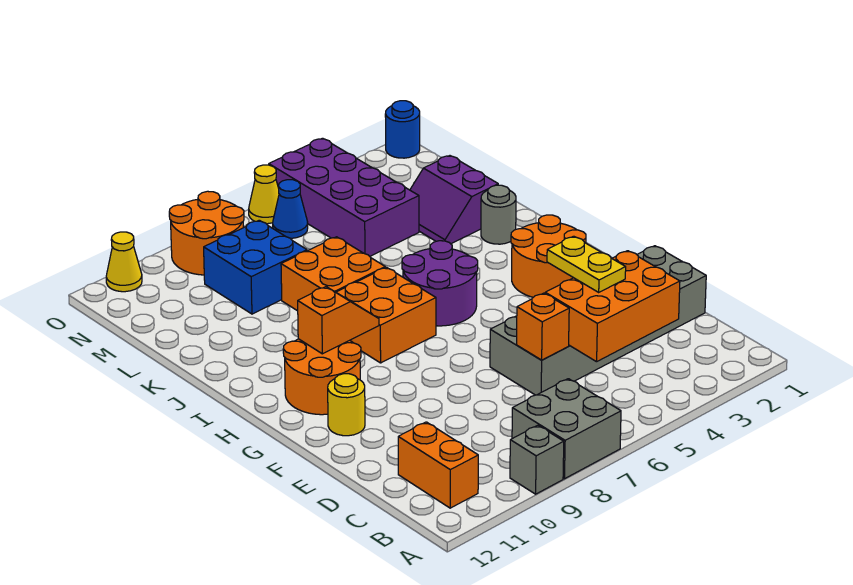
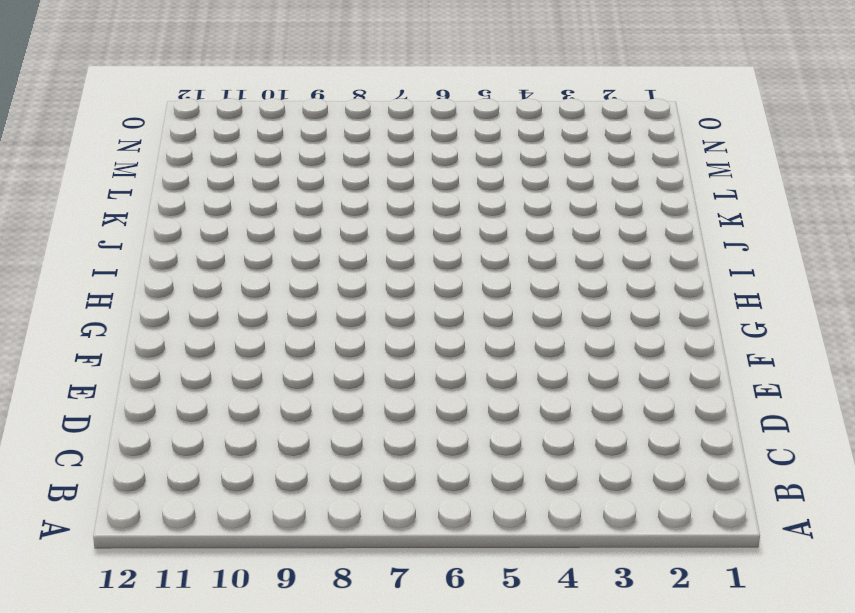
none -> grey 2x2 brick [512,379,621,479]
none -> grey 1x1 brick [510,425,564,494]
none -> orange 1x2 brick [398,422,478,508]

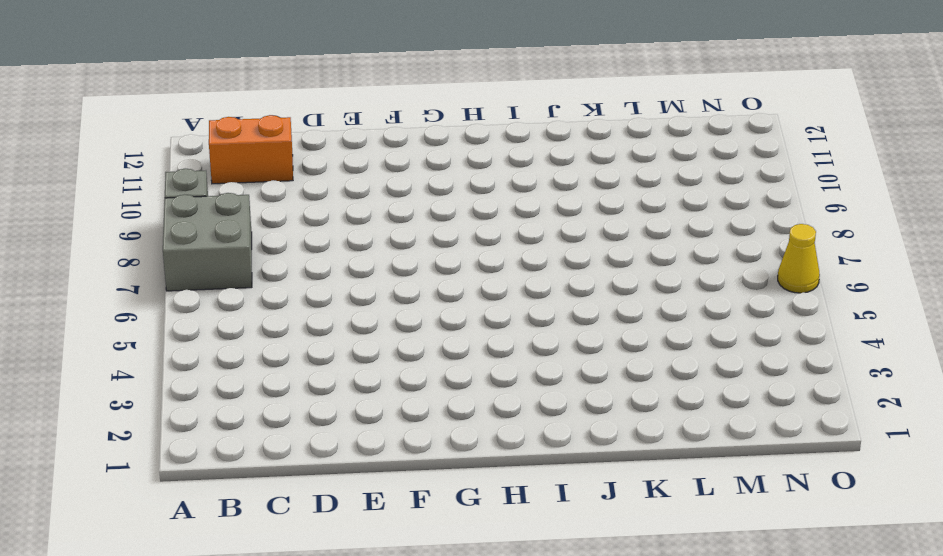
none -> grey 2x6 brick [490,246,706,395]
none -> yellow 1x1 round brick [328,374,365,436]
none -> orange 2x2 round brick [511,215,586,297]

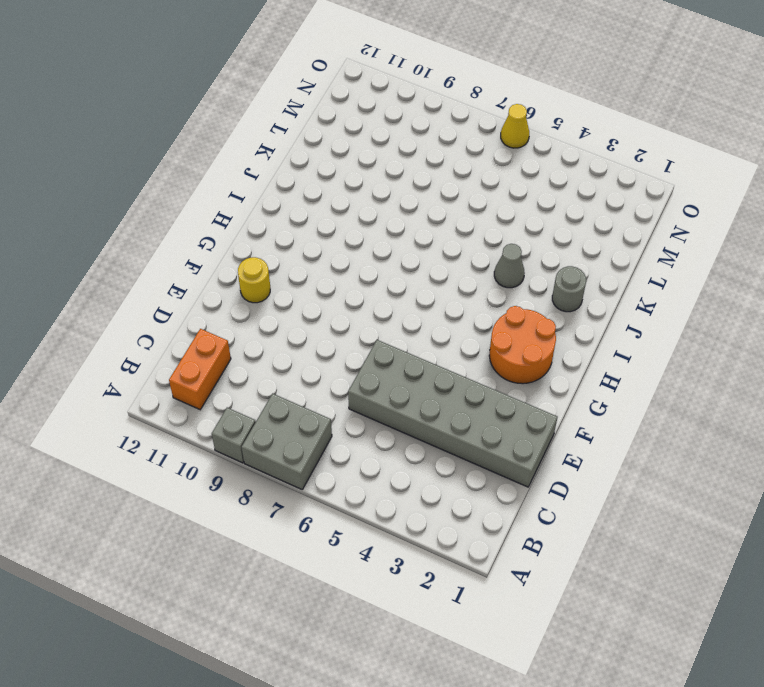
grey 1x1 cone [494,244,525,288] -> none
none -> orange 2x2 round brick [283,339,361,415]
none -> purple 2x2 round brick [402,241,478,326]
none -> orange 2x2 brick [336,267,436,363]

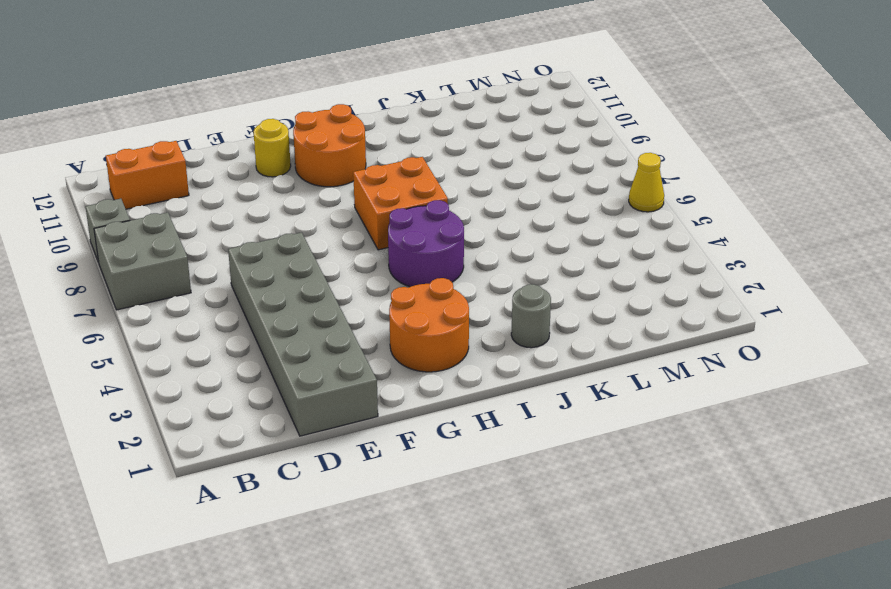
none -> orange 2x2 brick [281,237,385,311]
none -> purple 2x2 slope [410,156,498,244]
none -> purple 2x4 brick [269,138,419,256]

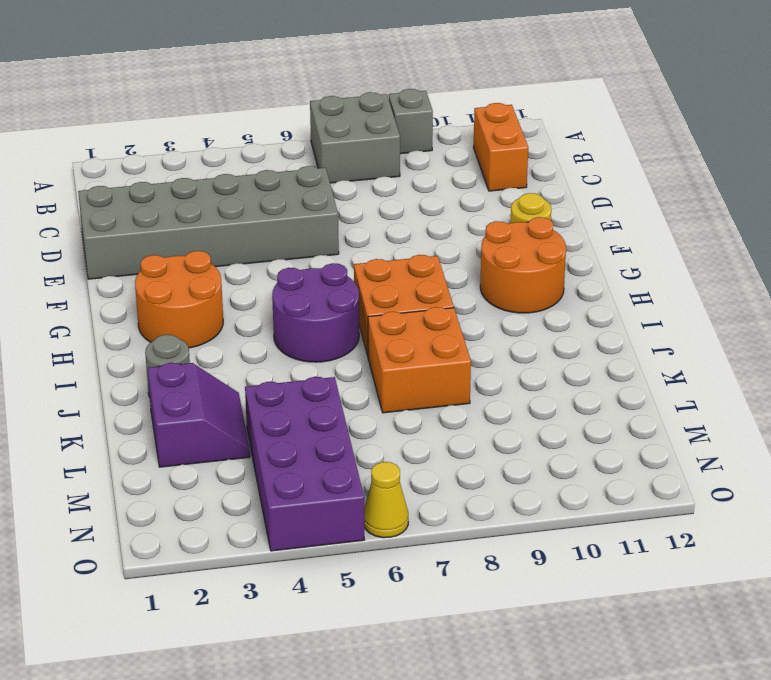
none -> blue 2x2 brick [204,220,307,314]
none -> blue 1x1 cone [273,180,308,238]
none -> orange 2x2 round brick [169,191,244,275]

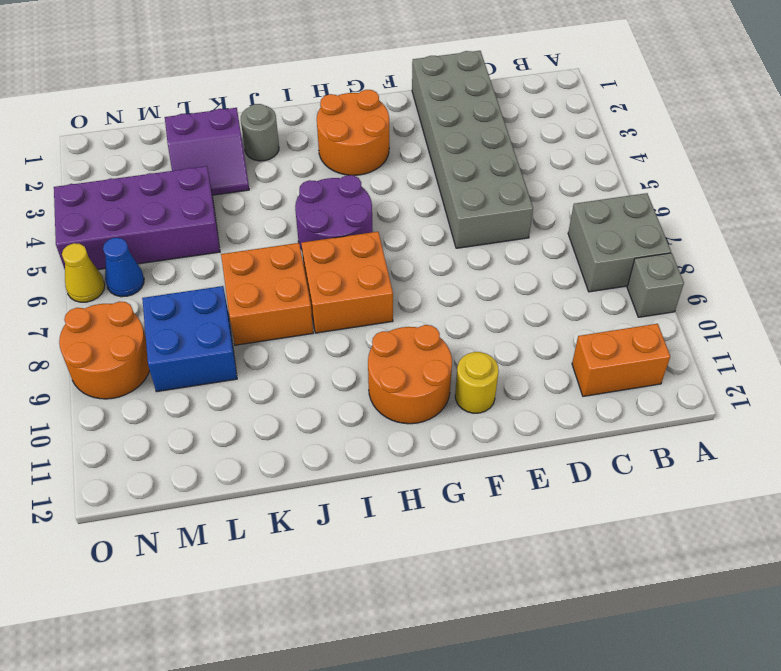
none -> blue 1x1 round brick [385,101,420,158]
none -> yellow 1x1 cone [106,232,142,292]
none -> orange 2x3 brick [545,251,680,362]

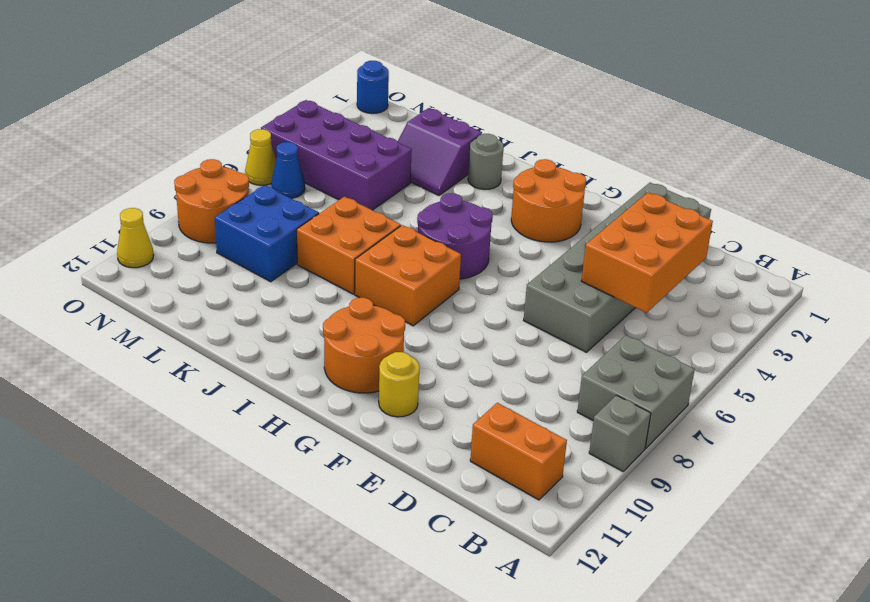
none -> orange 1x1 brick [517,293,569,360]
none -> orange 1x2 slope [298,287,379,354]
none -> yellow 1x2 plate [547,236,626,292]

